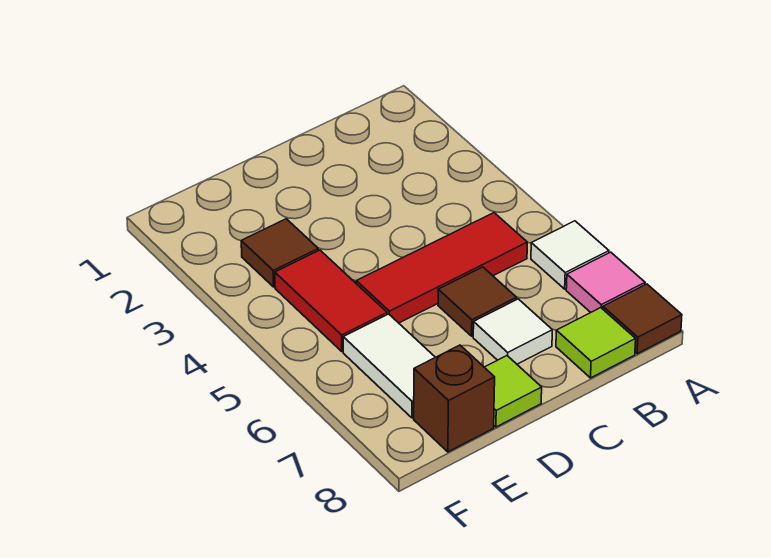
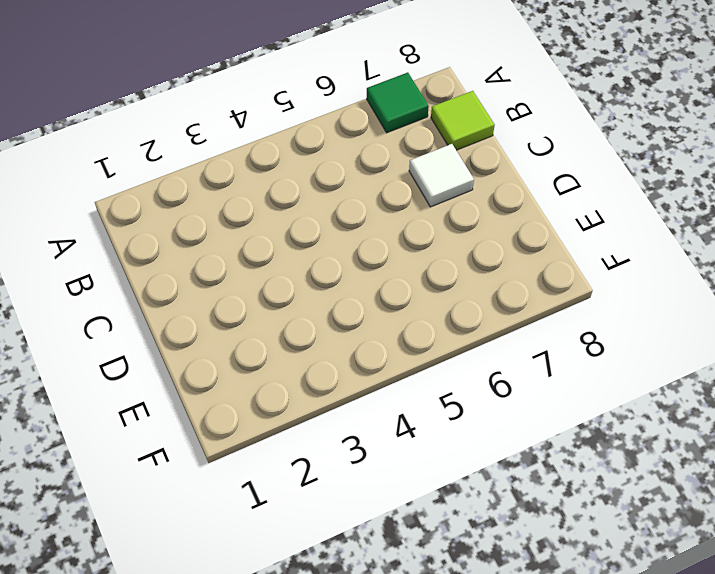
green 1x1 tile [367,72,429,133] -> pink 1x1 tile [566,252,645,312]
none -> white 1x1 tile [531,221,609,289]
none -> brown 1x1 tile [603,284,682,354]
none -> red 1x3 tile [356,213,527,323]

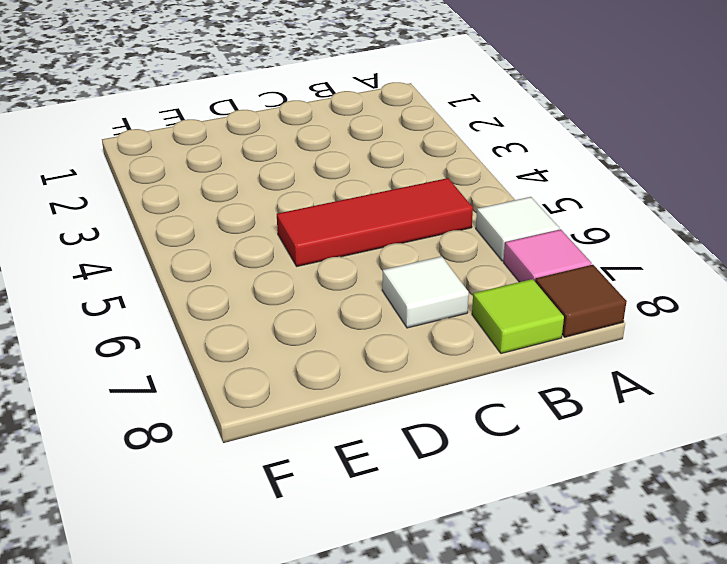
none -> brown 1x1 tile [438,267,517,336]
none -> lime 1x1 tile [484,356,542,427]
none -> brown 1x1 tile [241,219,318,287]

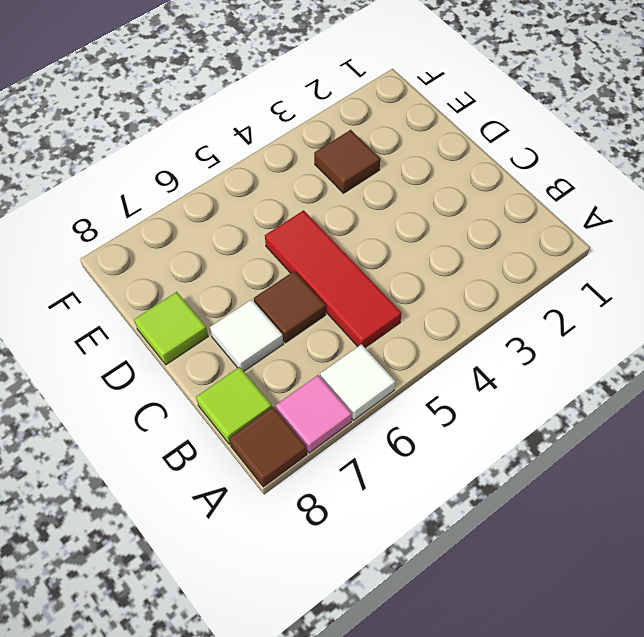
none -> red 1x2 tile [275,250,387,351]
none -> white 1x2 tile [343,314,435,418]
none -> brown 1x1 brick [414,345,495,452]

